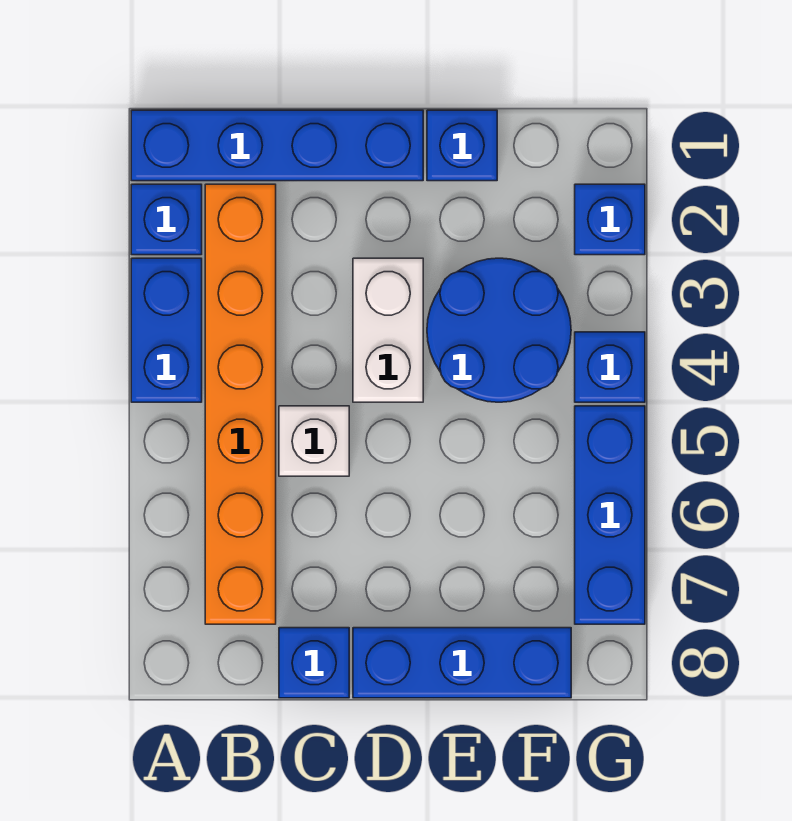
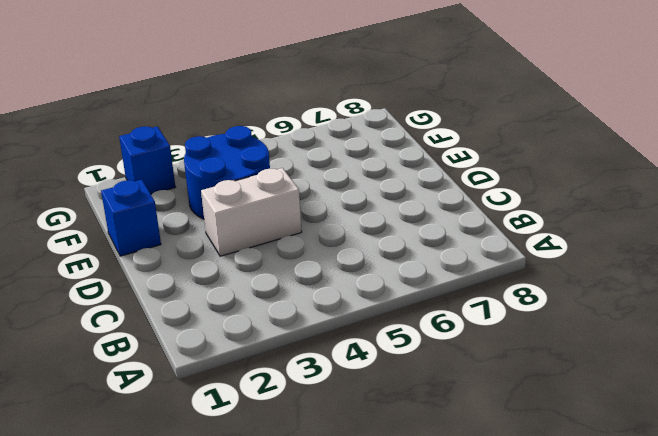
none -> blue 1x4 brick [131,110,423,181]
none -> blue 1x1 brick [131,184,202,255]
none -> blue 1x2 brick [131,258,202,402]

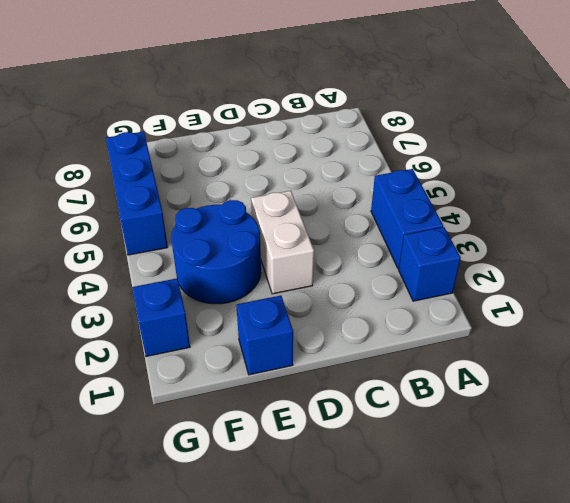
none -> blue 1x4 brick [131,110,423,181]
none -> orange 1x6 brick [205,184,276,624]
none -> white 1x1 brick [279,406,349,476]

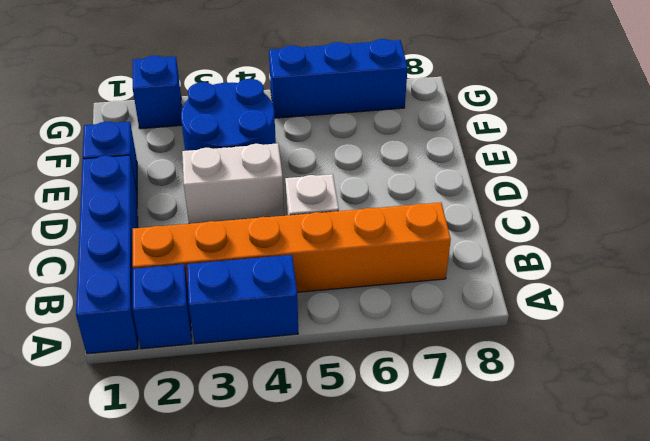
none -> blue 1x1 brick [279,628,349,698]
none -> blue 1x3 brick [353,628,571,698]
none -> blue 1x1 brick [575,332,645,402]

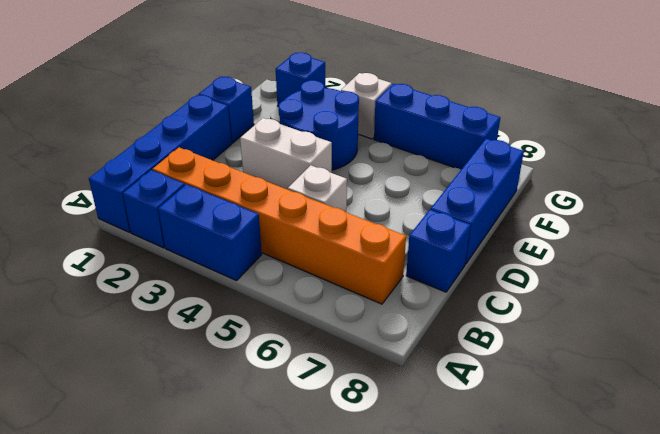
white 1x1 brick [341,73,392,139] -> blue 1x1 brick [575,332,645,402]

